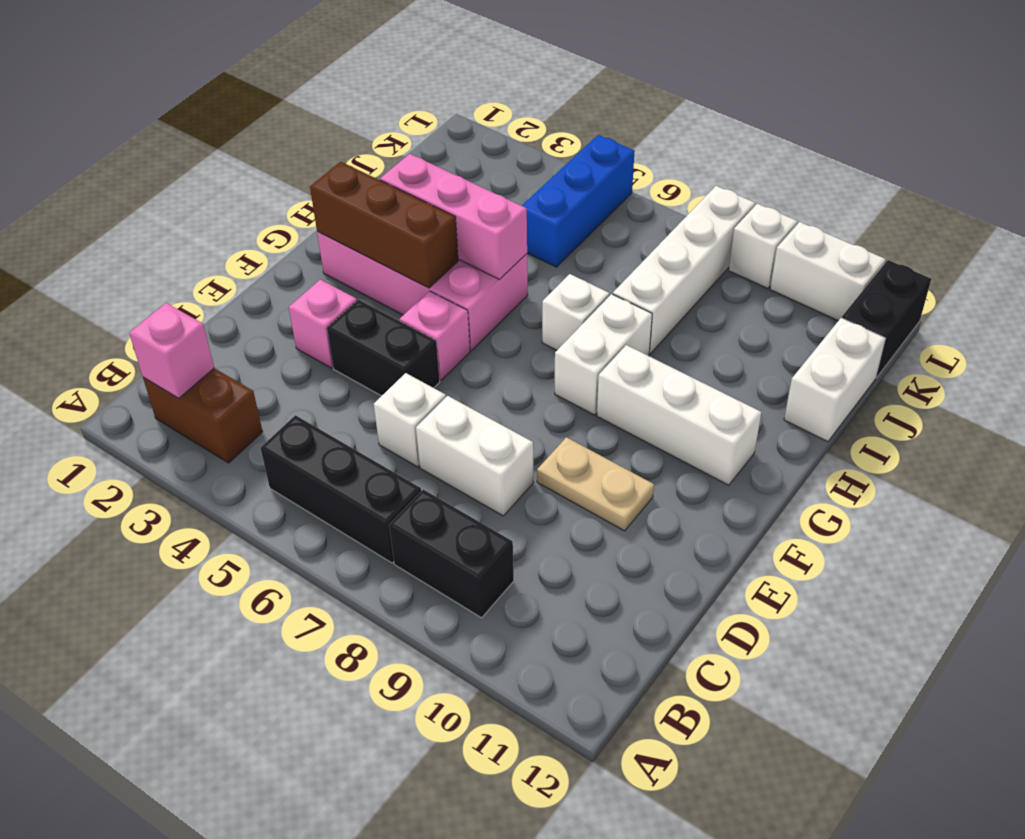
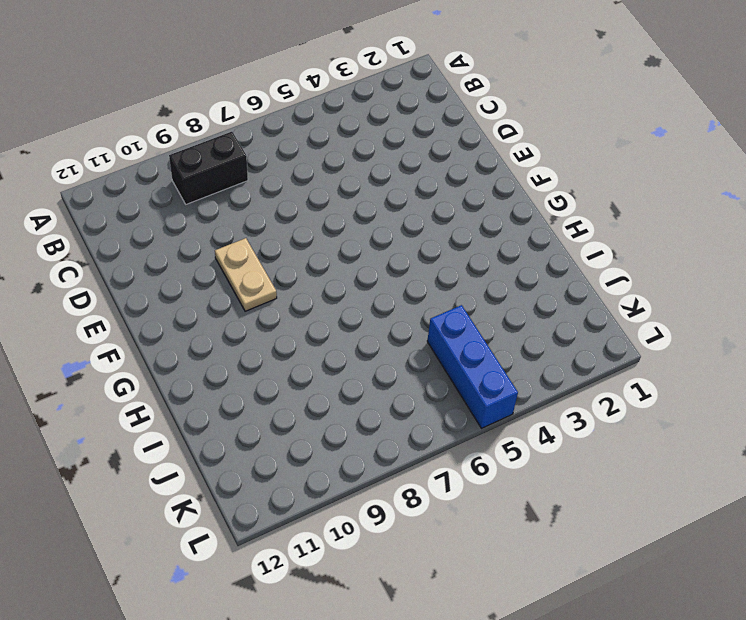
tan 1x2 plate [215,238,277,311] -> tan 1x2 plate turned to [537,437,654,531]
none -> brown 1x2 brick [143,368,263,463]
none -> black 1x3 brick [261,415,421,563]
none -> white 1x1 brick [374,373,446,467]

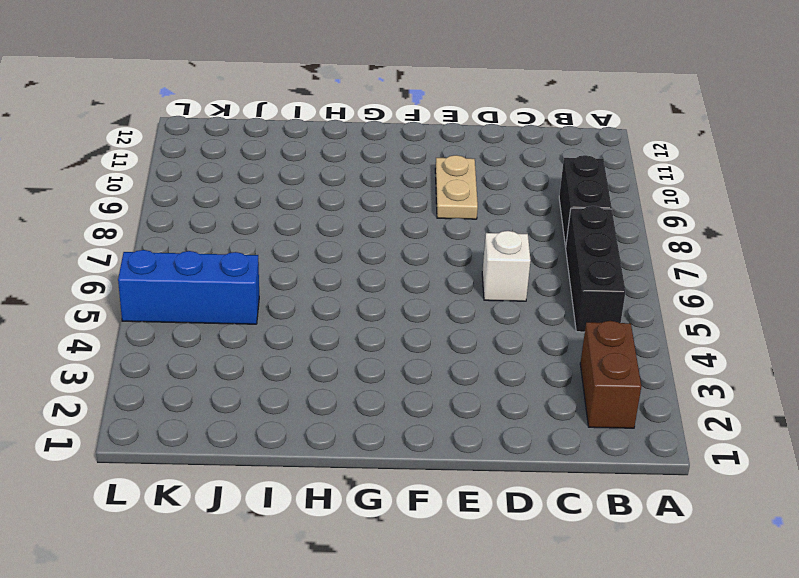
none -> white 1x2 brick [416,396,534,516]
none -> pink 1x1 brick [289,280,357,368]
none -> black 1x2 brick [327,300,440,396]

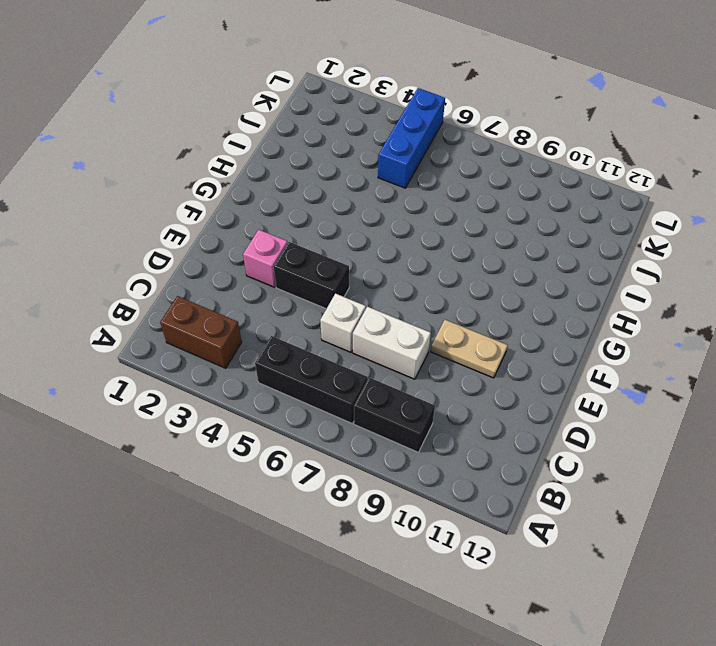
none -> pink 1x1 brick [399,291,470,380]
none -> pink 2x4 brick [317,231,528,351]
none -> white 1x2 brick [555,294,652,415]

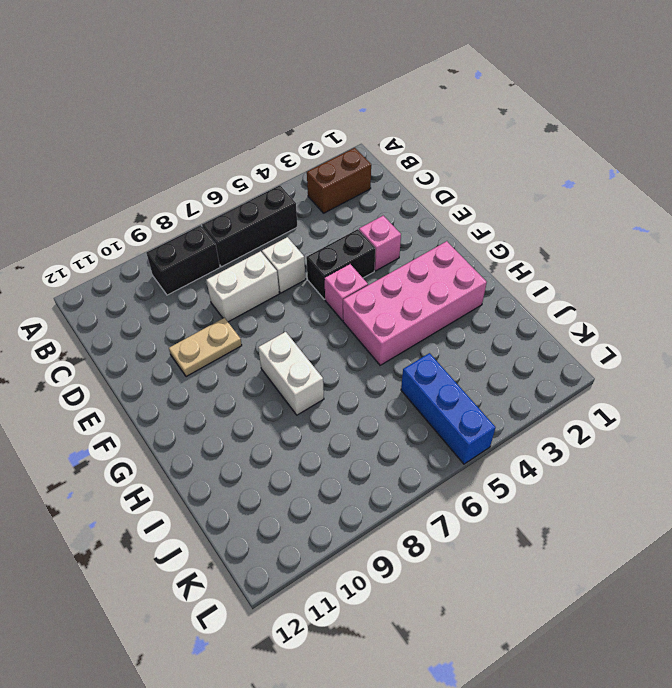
none -> white 1x3 brick [597,345,761,485]
none -> white 1x1 brick [542,274,609,350]
none -> white 1x4 brick [613,186,755,354]

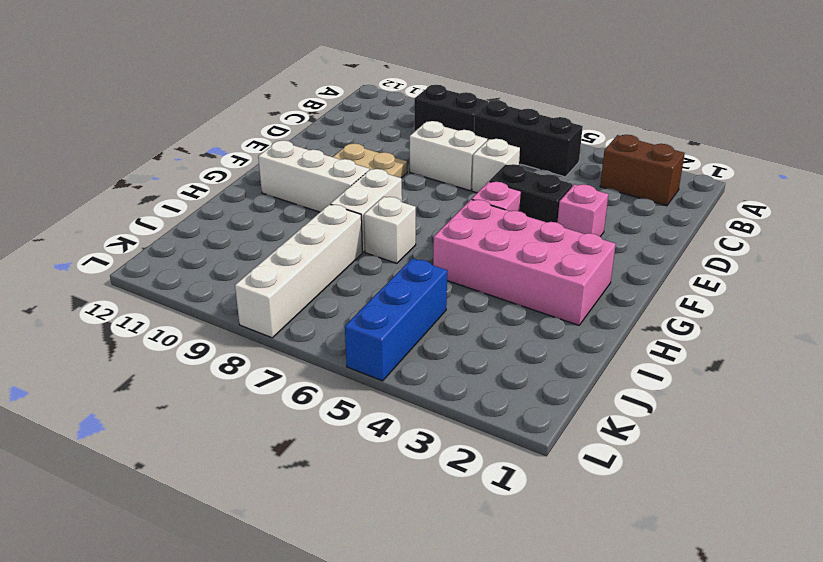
none -> white 1x2 brick [784,318,885,442]
none -> black 1x2 brick [842,260,931,378]
none -> white 1x1 brick [729,204,797,289]

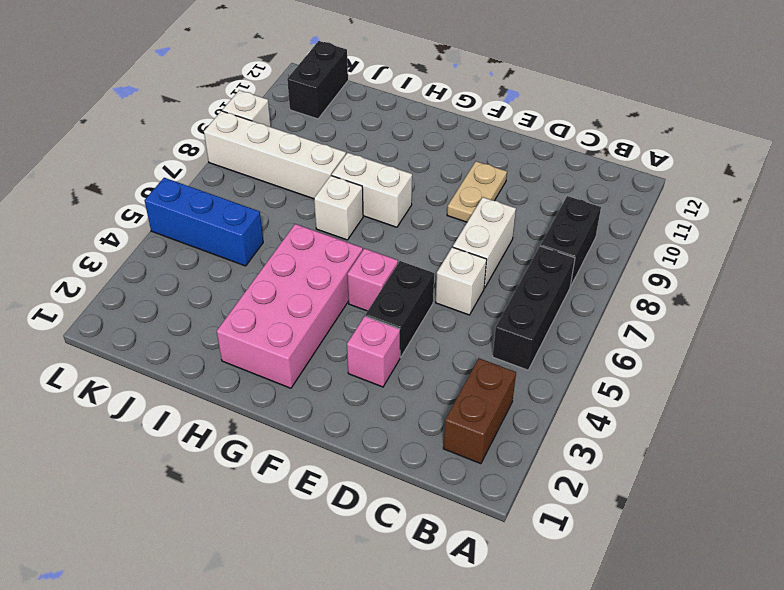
black 1x2 brick [287,41,348,119] -> black 1x2 brick turned to [842,260,931,378]
none -> white 1x3 brick [597,345,761,485]
none -> white 1x2 brick [784,318,885,442]
none -> white 1x2 brick [770,222,886,321]

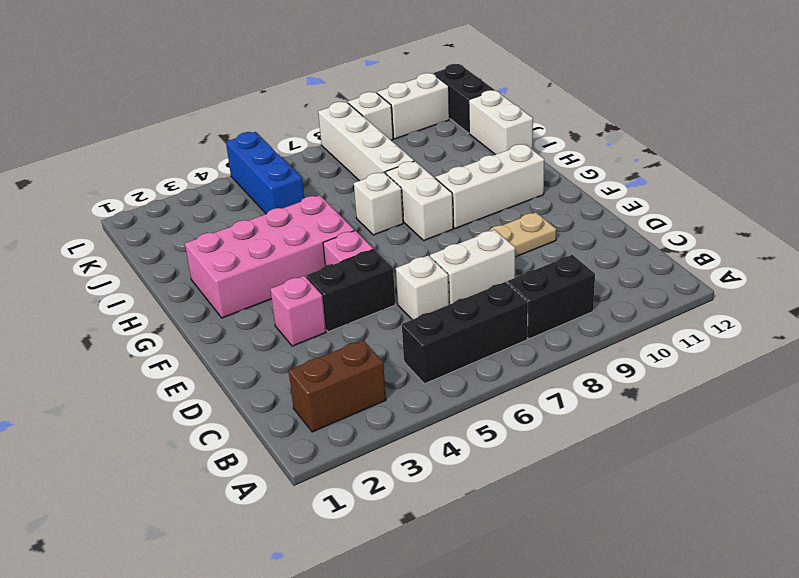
none -> pink 1x1 brick [129,303,214,398]
none -> brown 1x3 brick [310,162,458,288]
none -> pink 1x3 brick [380,154,527,279]

